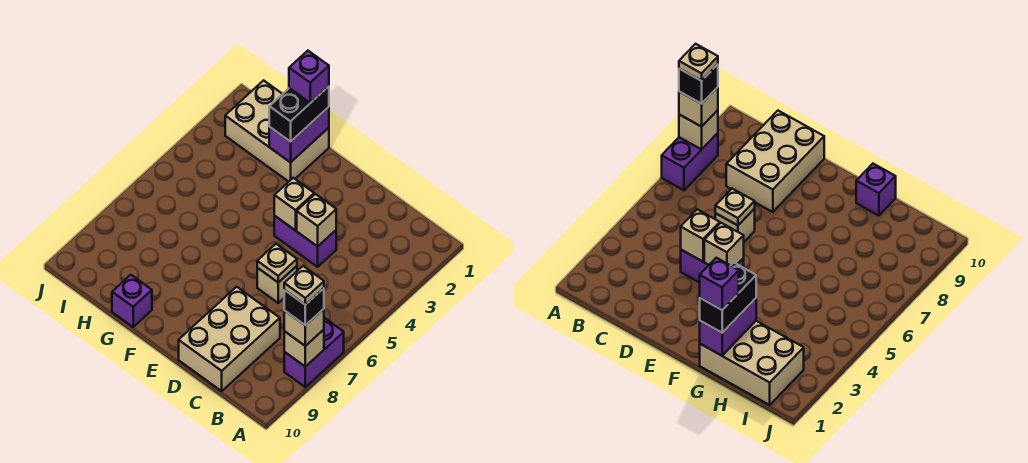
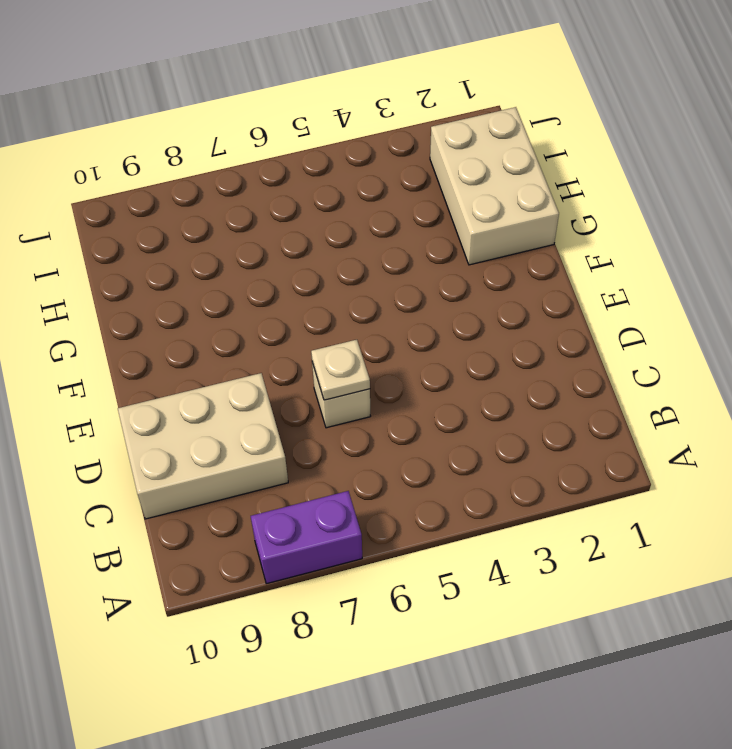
none -> purple 1x2 brick [274,216,336,267]
none -> purple 1x1 brick [112,275,152,327]
none -> tan 1x1 brick [284,330,324,367]

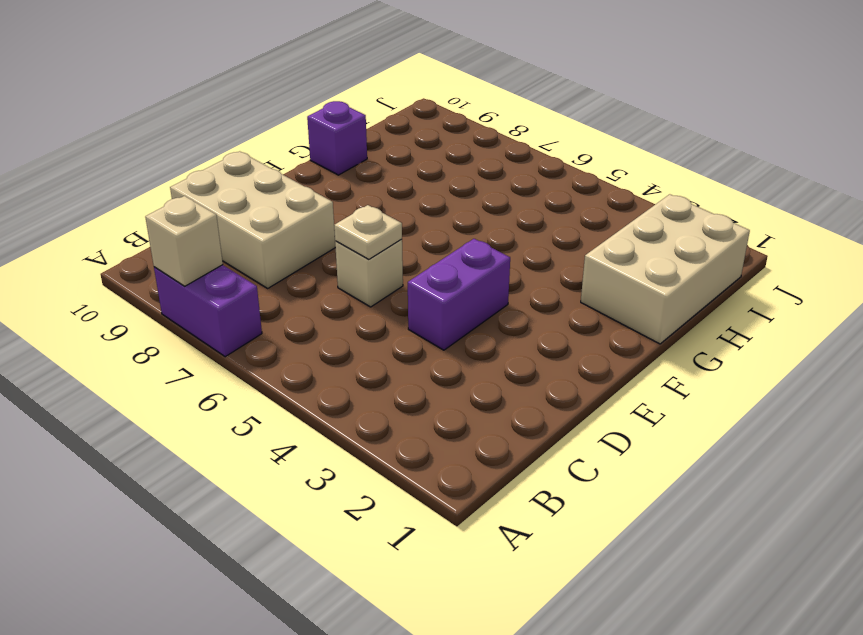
none -> tan 1x1 brick [297,194,336,246]
none -> tan 1x1 brick [274,178,314,231]
none -> purple 1x2 brick [269,107,329,162]

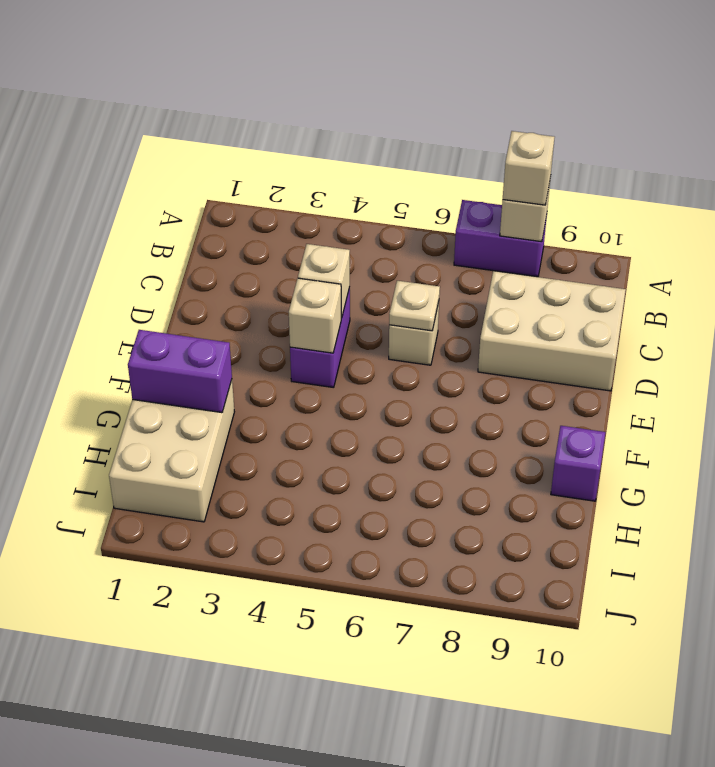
none -> black 1x2 brick [269,86,329,142]
none -> black 1x1 brick [284,288,324,325]
none -> purple 1x1 brick [289,51,329,103]

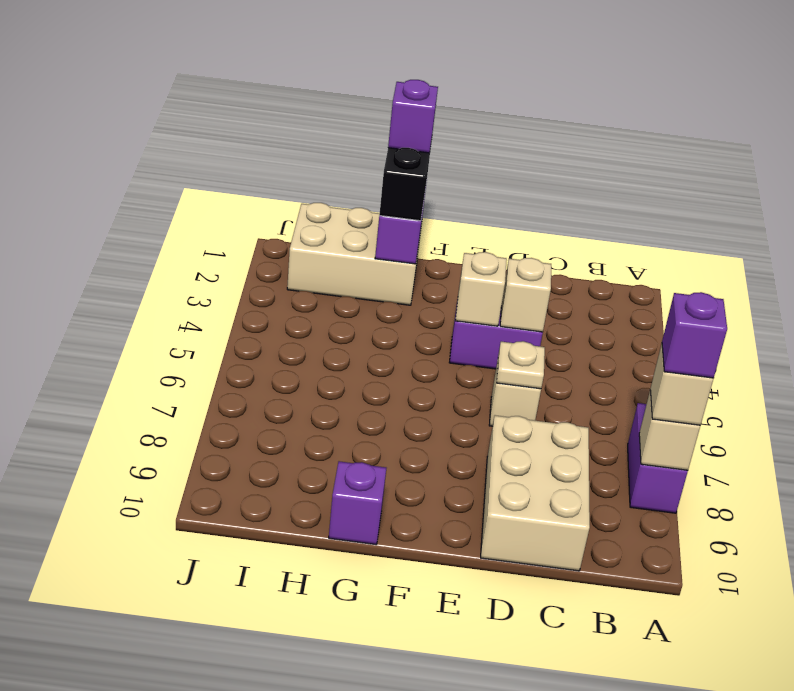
purple 1x1 brick [662,292,727,378] -> black 1x1 brick [284,288,324,325]
none -> tan 1x1 plate [284,266,324,305]

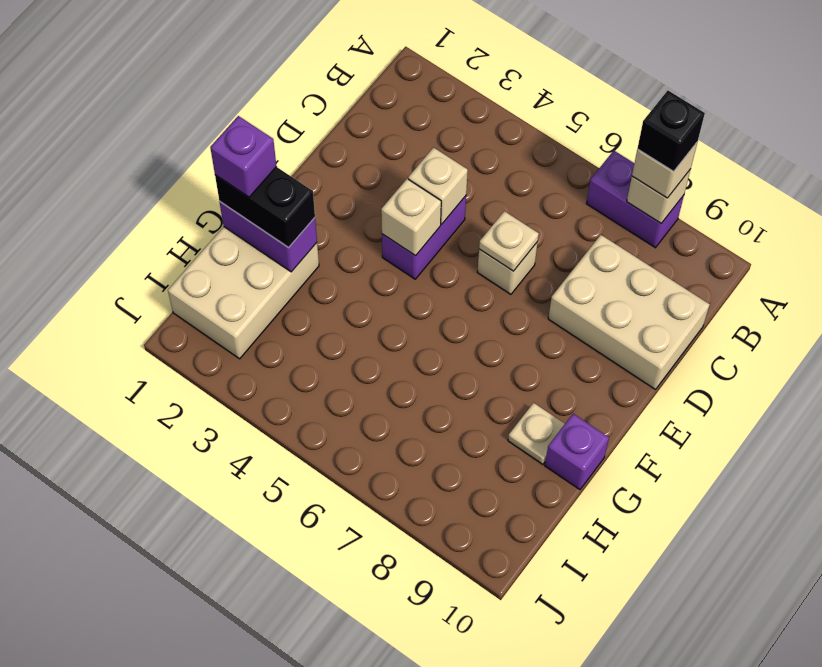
tan 1x1 plate [508,403,565,464] -> tan 1x1 plate moved to [284,266,324,305]

